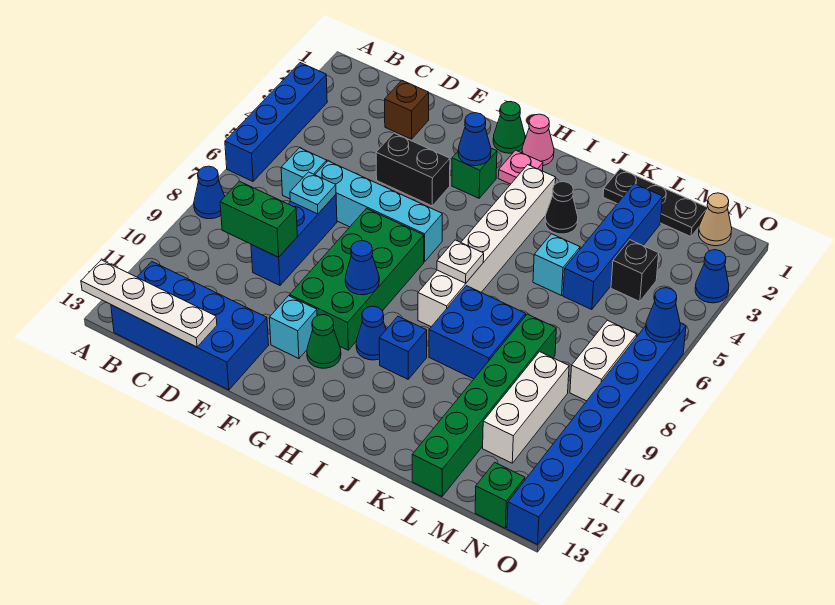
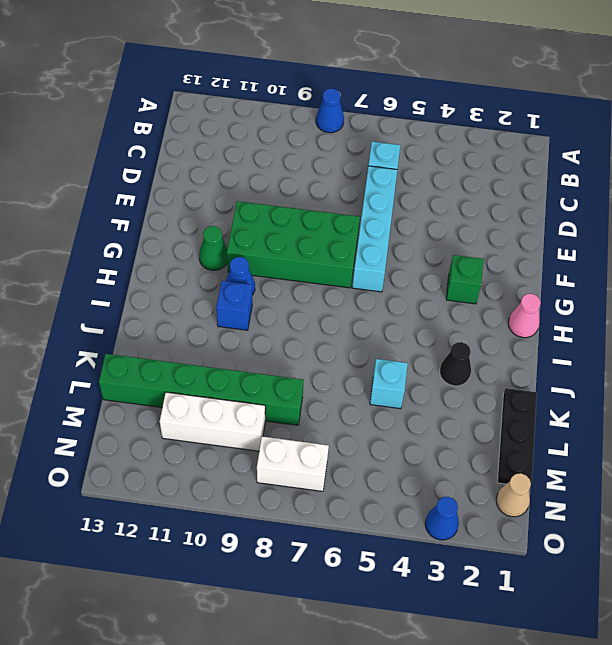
none -> blue 1x4 brick [225,63,327,181]
none -> blue 2x4 brick [111,262,269,390]
none -> brown 1x1 brick [385,81,429,139]
none -> blue 1x3 brick [251,195,337,285]

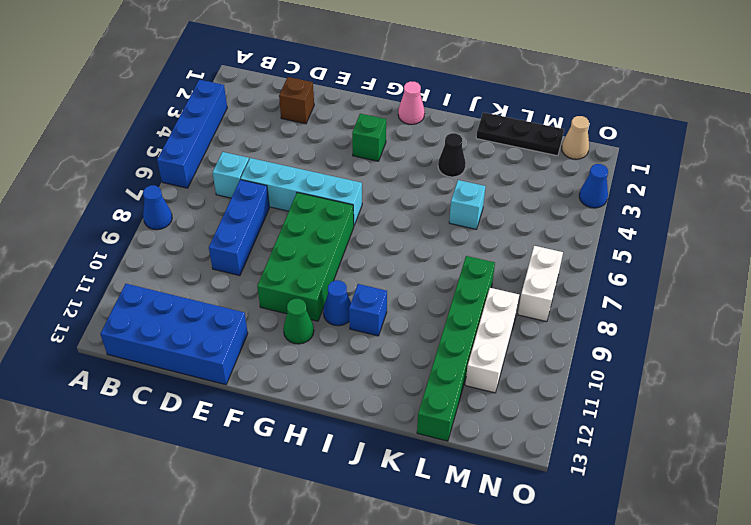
none -> black 1x2 brick [376,133,450,206]
none -> cyan 1x1 brick [269,296,317,359]
none -> green 1x1 cone [493,102,525,153]
none -> pink 1x1 plate [498,150,543,184]

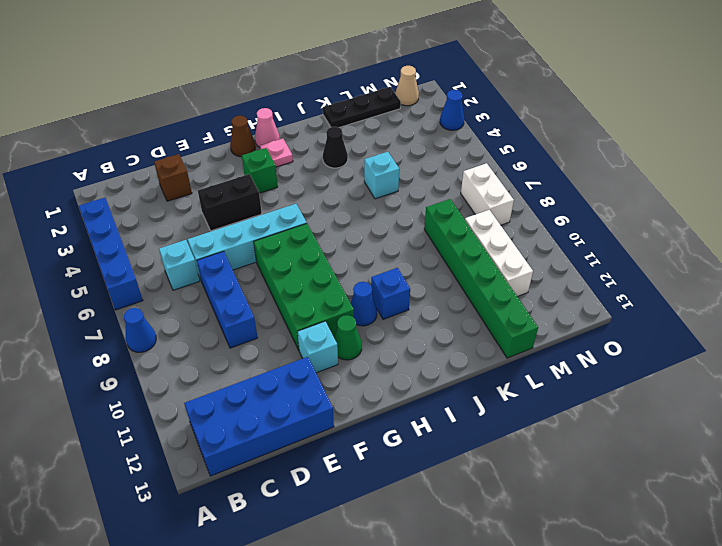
brown 1x1 cone [230,115,255,157] -> green 1x1 cone [493,102,525,153]
none -> white 1x6 brick [418,165,556,327]
none -> blue 2x2 brick [429,286,526,379]
none -> blue 1x4 brick [563,184,663,310]
none -> black 1x1 brick [611,240,659,302]

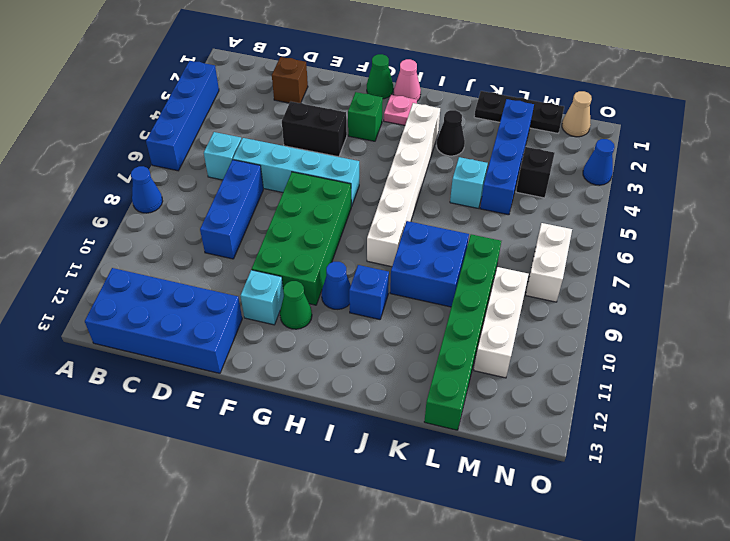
none -> green 1x1 brick [475,462,525,528]
none -> blue 1x8 brick [507,323,686,544]
none -> white 1x4 plate [81,260,217,347]
none -> green 1x2 brick [220,181,297,257]

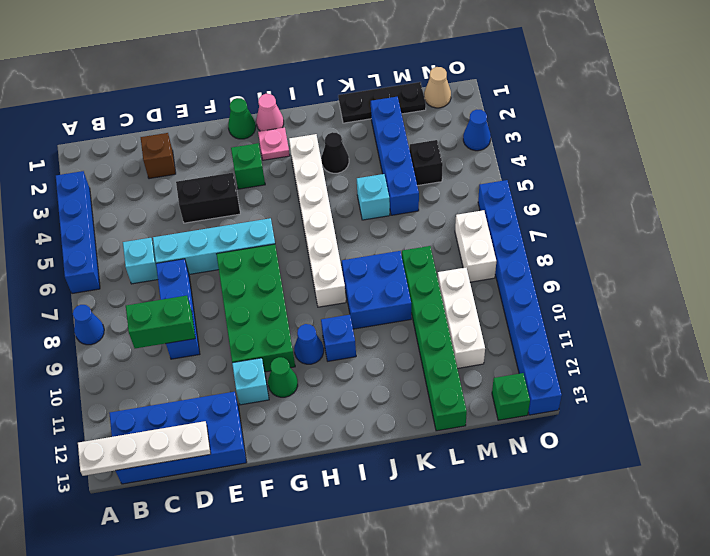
none -> cyan 1x1 plate [290,172,336,214]
none -> blue 1x1 cone [458,113,491,166]
none -> blue 1x1 cone [345,241,379,295]
none -> white 1x1 plate [437,240,484,283]

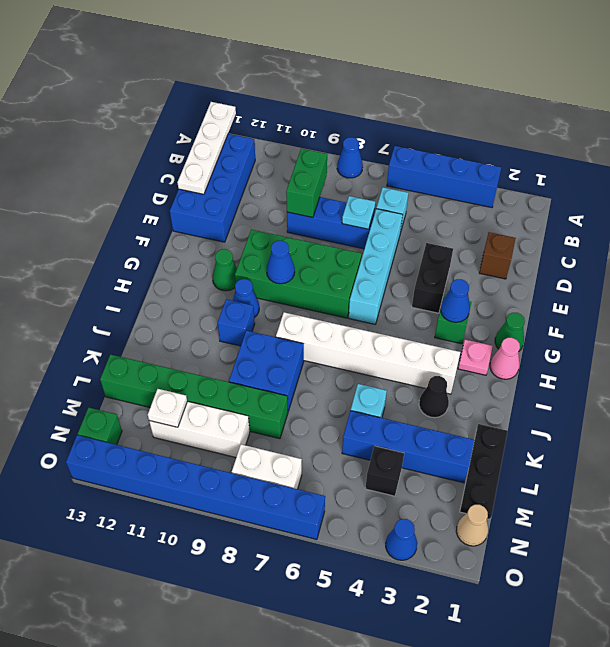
white 1x1 plate [148,389,187,427] -> white 1x1 plate moved to [437,240,484,283]
none -> cyan 1x1 brick [269,296,317,359]
none -> blue 1x1 cone [646,288,680,342]

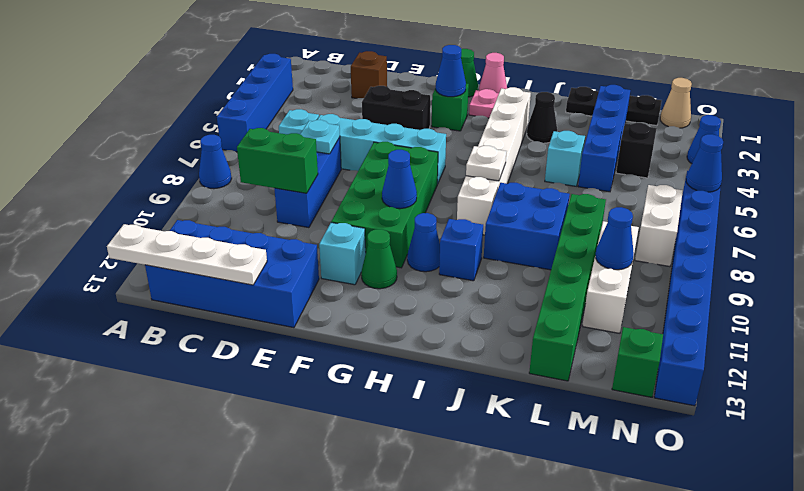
blue 1x1 cone [595,207,634,270] -> none

